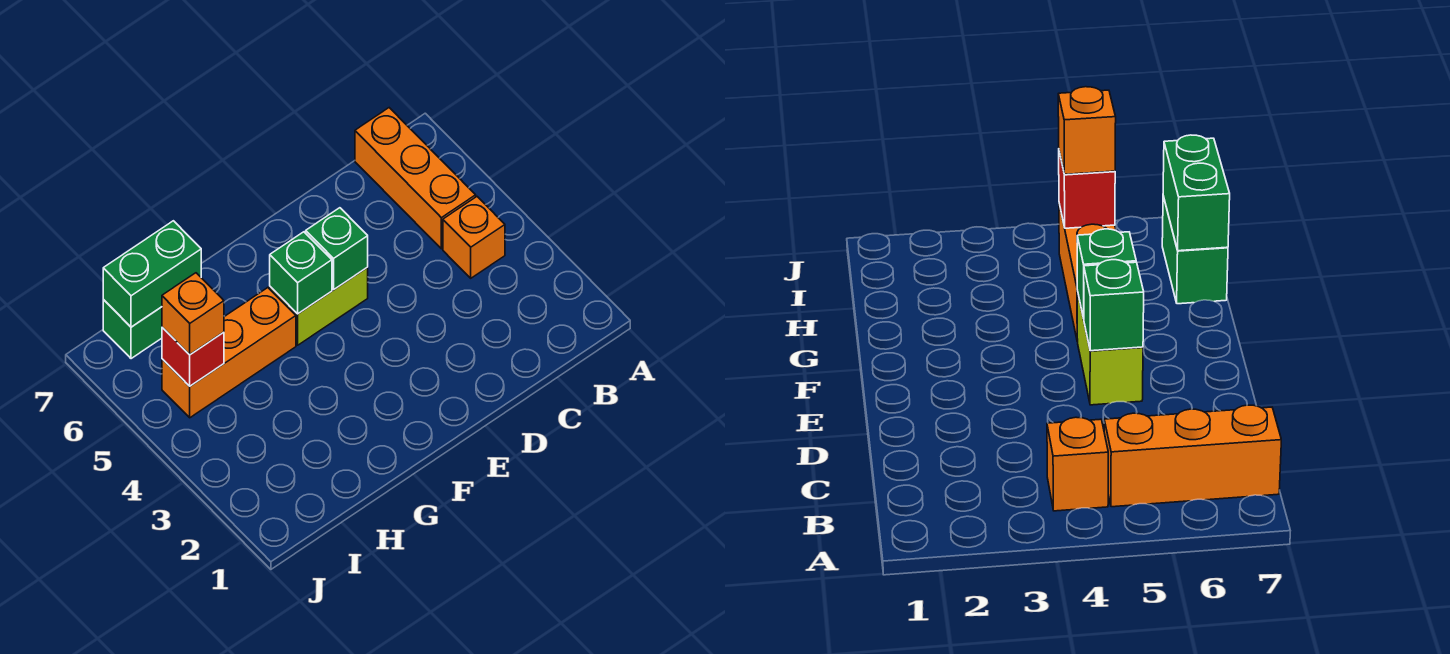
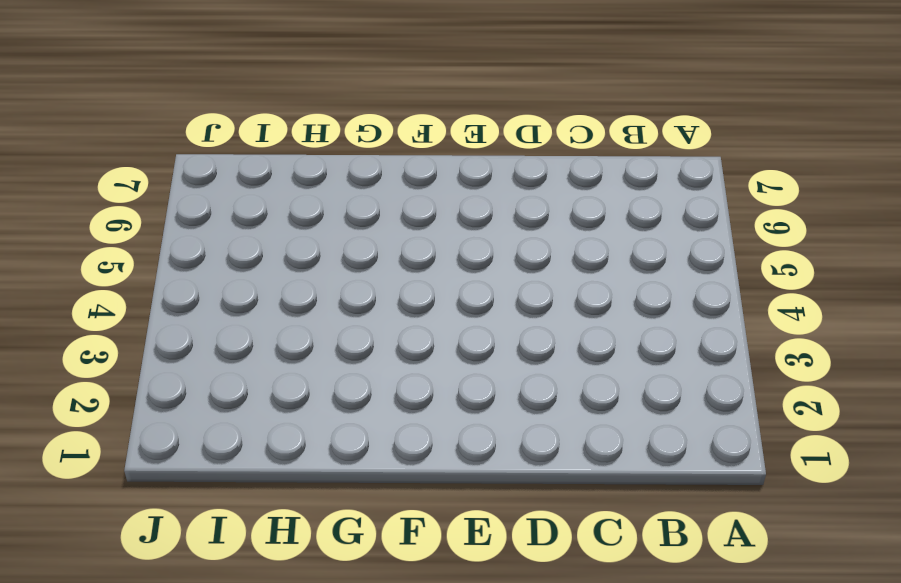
none -> orange 1x1 brick [443,197,505,278]
none -> orange 1x3 brick [355,108,476,249]

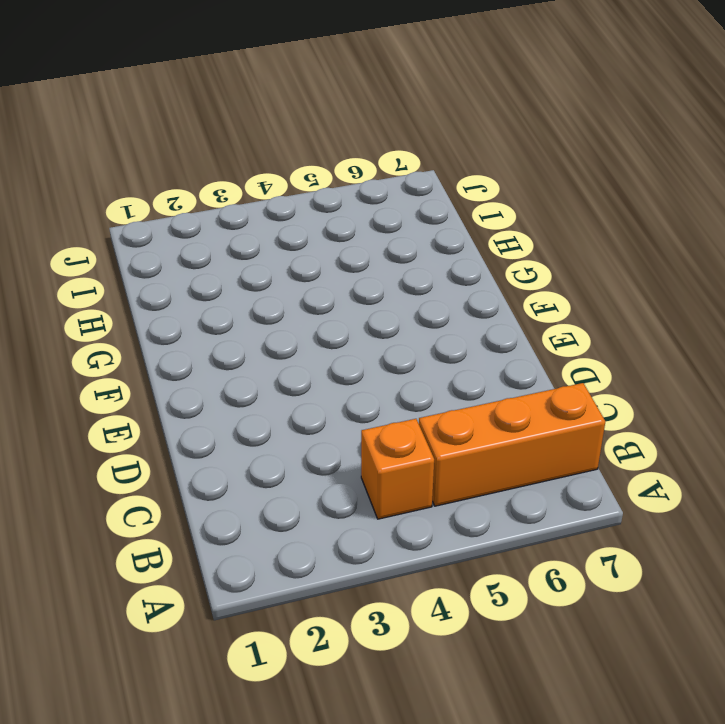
none -> lime 1x2 brick [270,267,368,345]
none -> orange 1x3 brick [162,288,296,418]

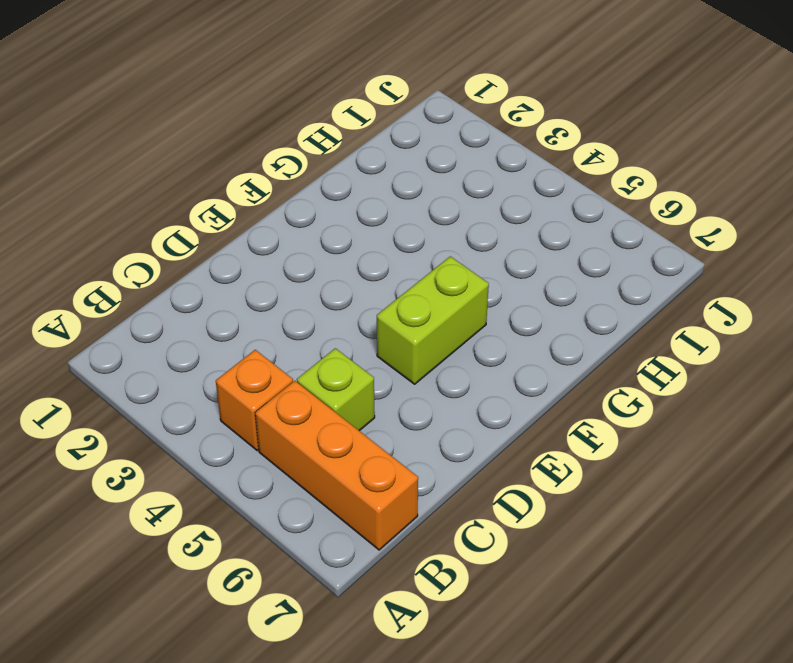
lime 1x1 brick [297,348,375,431] -> none
none -> orange 1x3 brick [162,288,296,418]
none -> green 1x2 brick [103,300,162,359]

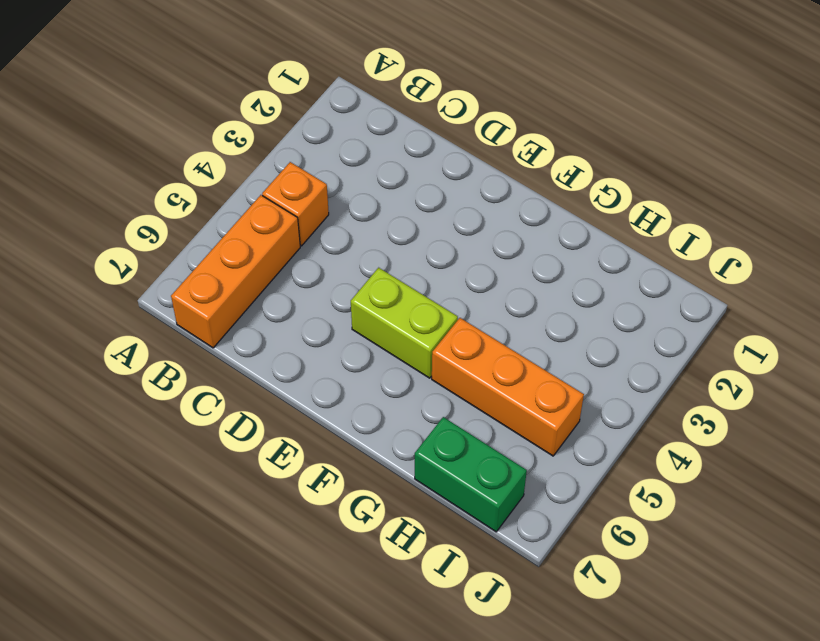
none -> green 1x1 brick [306,208,368,289]
none -> green 1x1 brick [270,232,332,314]

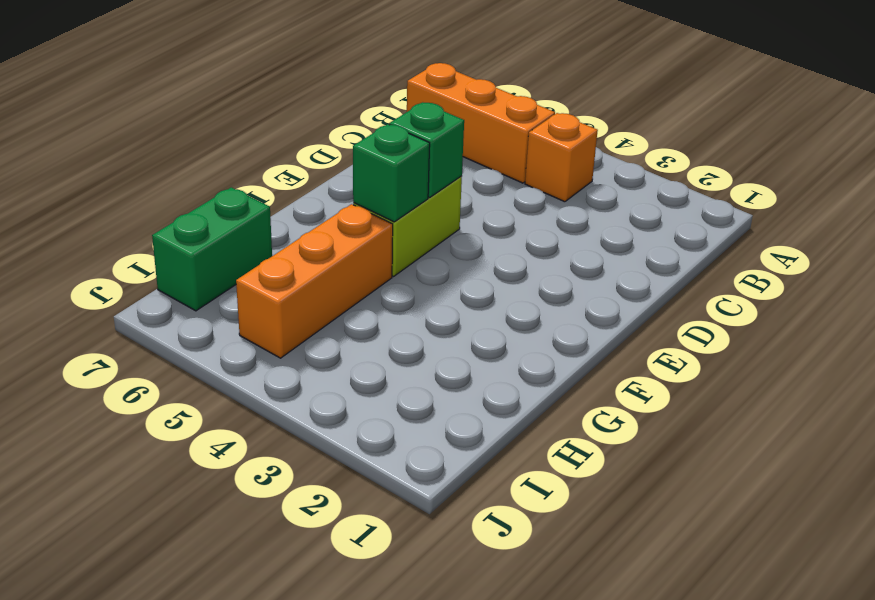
none -> green 1x2 brick [103,221,201,327]
none -> red 1x1 brick [162,327,224,386]

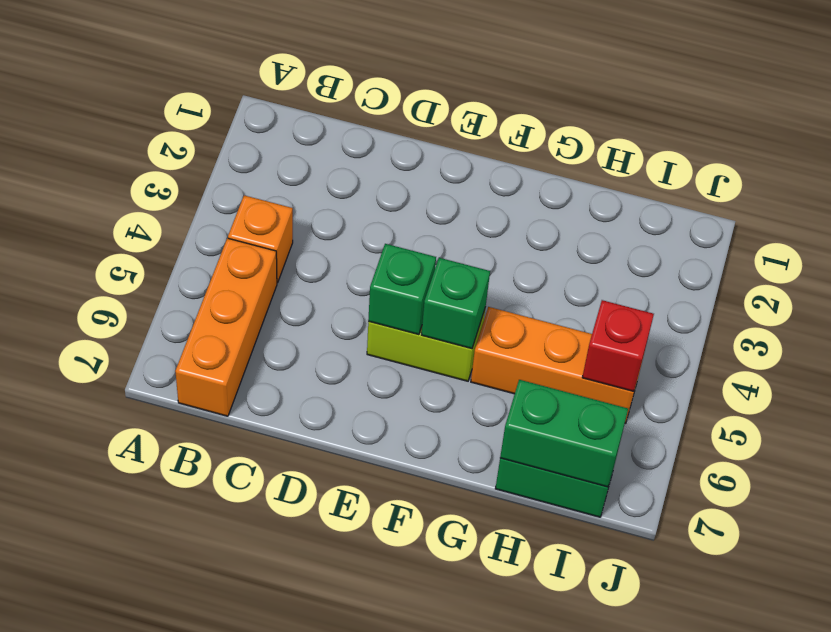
none -> orange 1x1 brick [162,273,224,355]

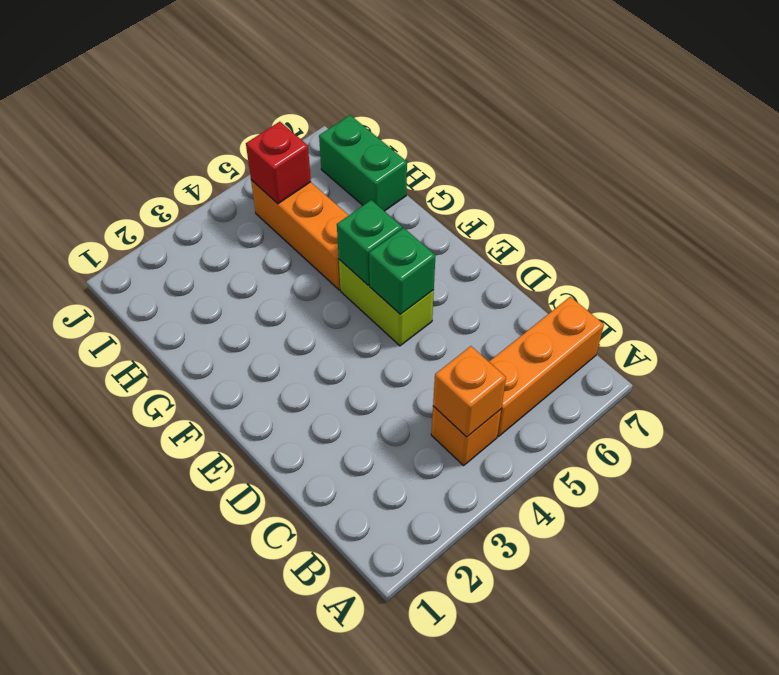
orange 1x1 brick [433,346,506,437] -> orange 1x1 brick moved to [162,273,224,355]
none -> green 1x2 brick [103,221,201,327]

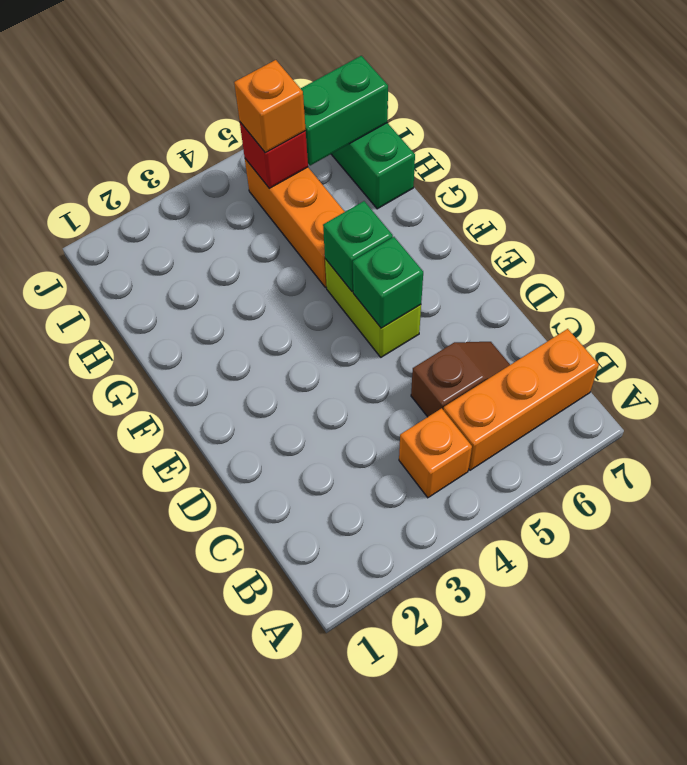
brown 1x2 slope [411,342,510,417] -> none
green 1x2 brick [300,56,388,166] -> green 1x2 brick turned to [103,221,201,327]

